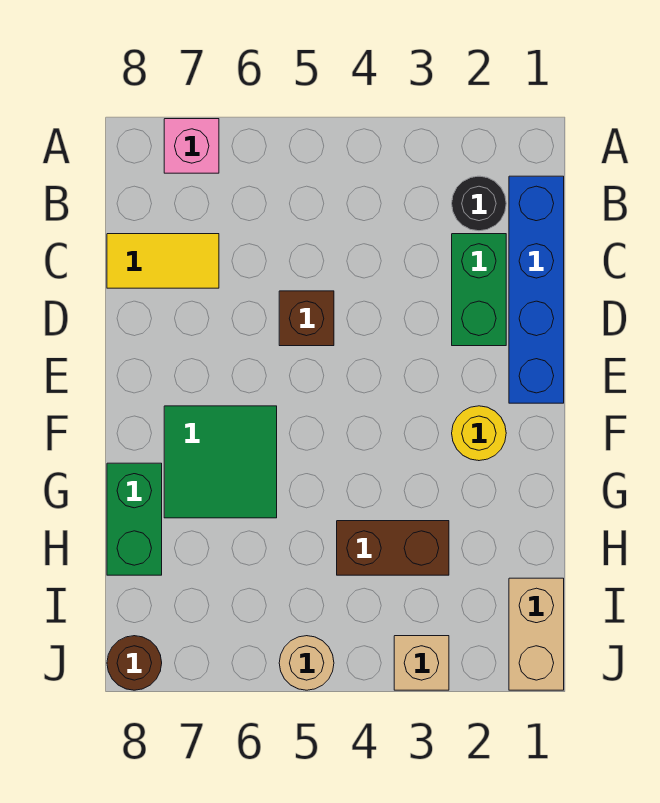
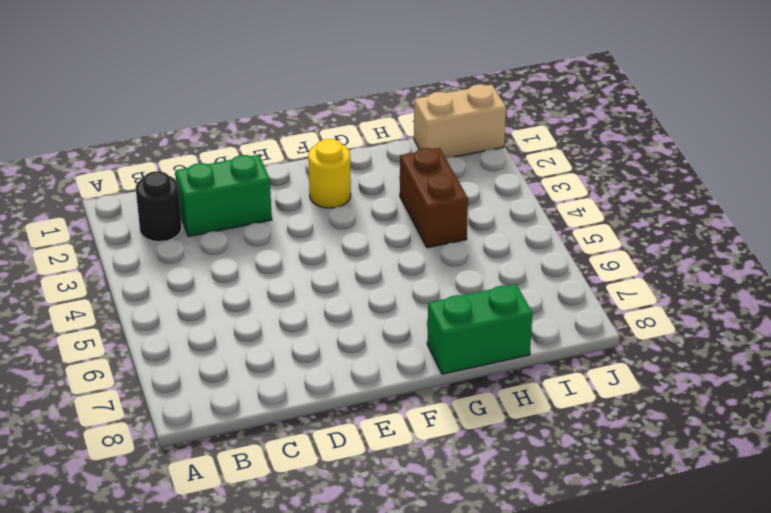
none -> pink 1x1 brick [164,119,219,173]
none -> blue 1x4 brick [509,176,564,403]
none -> yellow 1x2 tile [107,234,219,288]

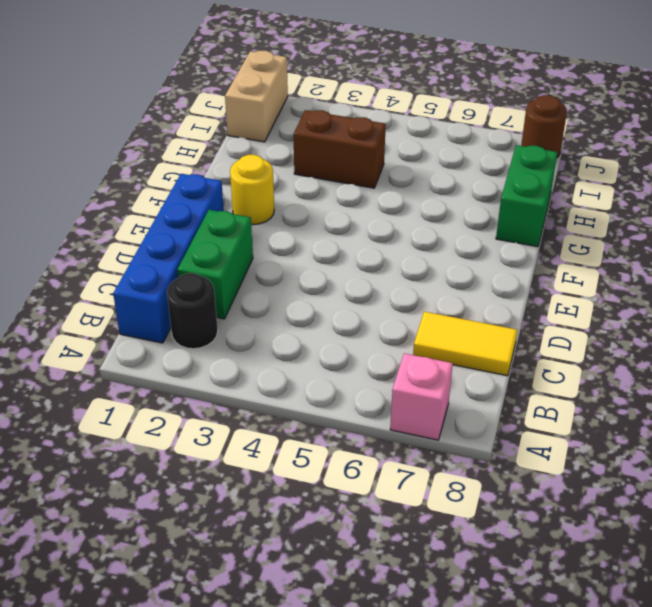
none -> brown 1x1 brick [279,291,334,346]
none -> green 2x2 tile [164,406,277,518]
none -> tan 1x1 brick [394,636,449,690]

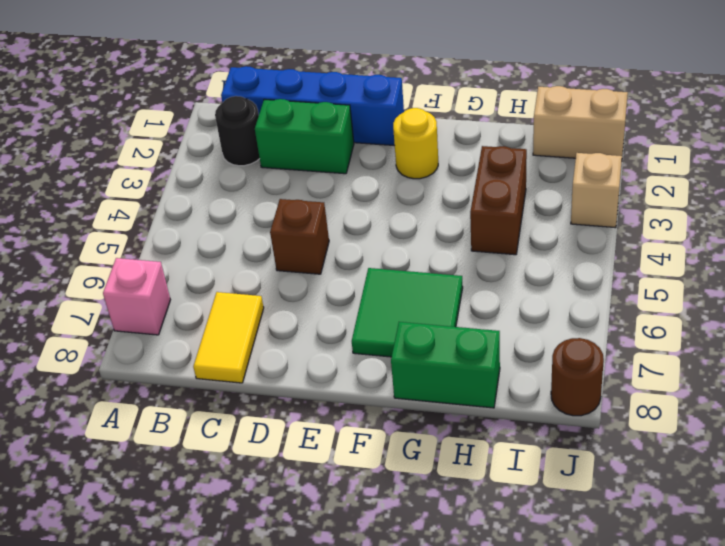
none -> tan 1x1 round brick [279,636,334,690]

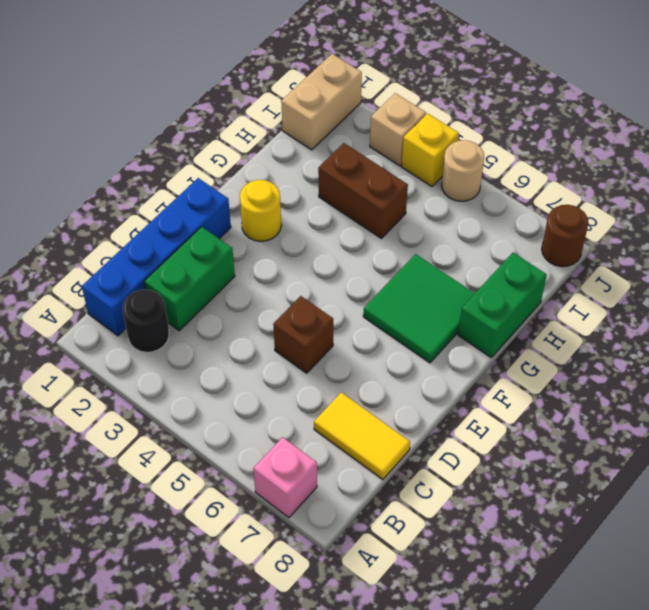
yellow 1x1 brick [401,113,459,186] -> none

